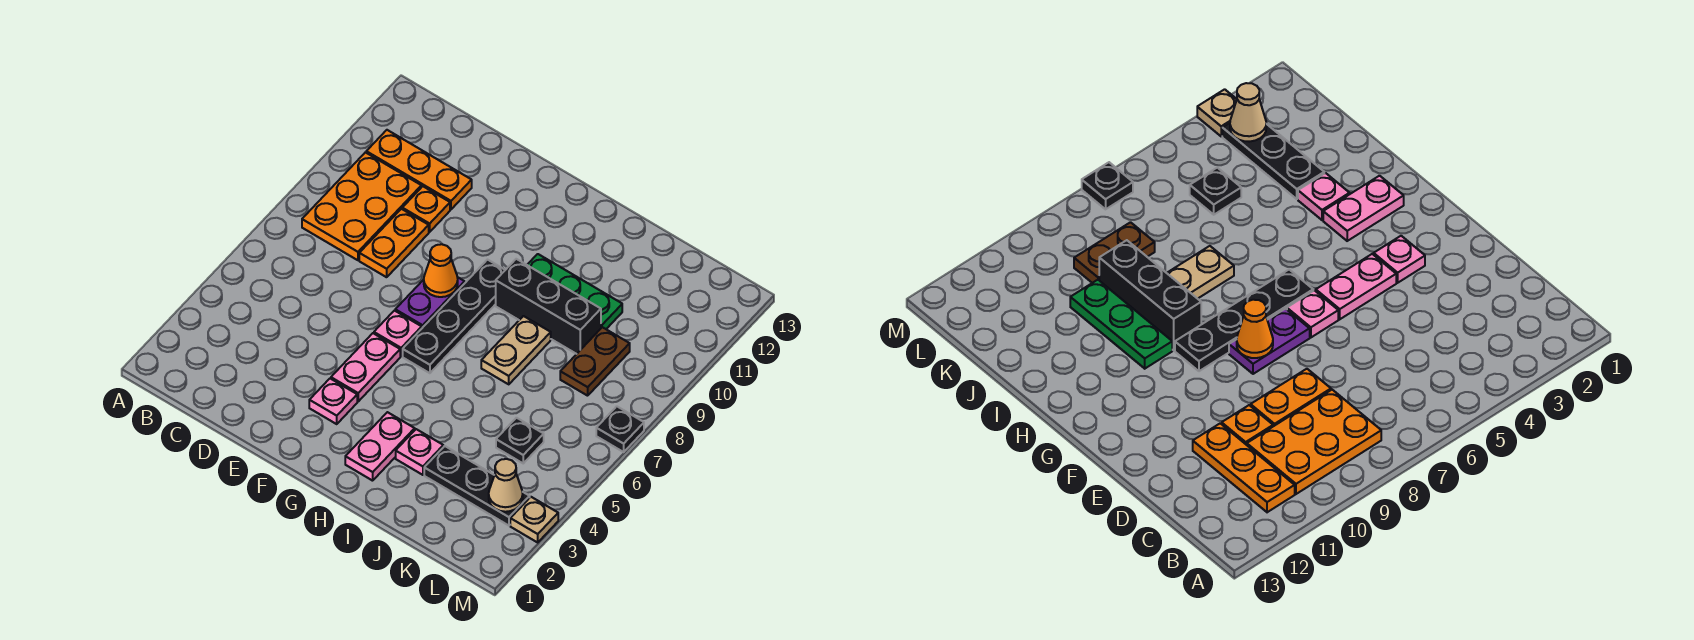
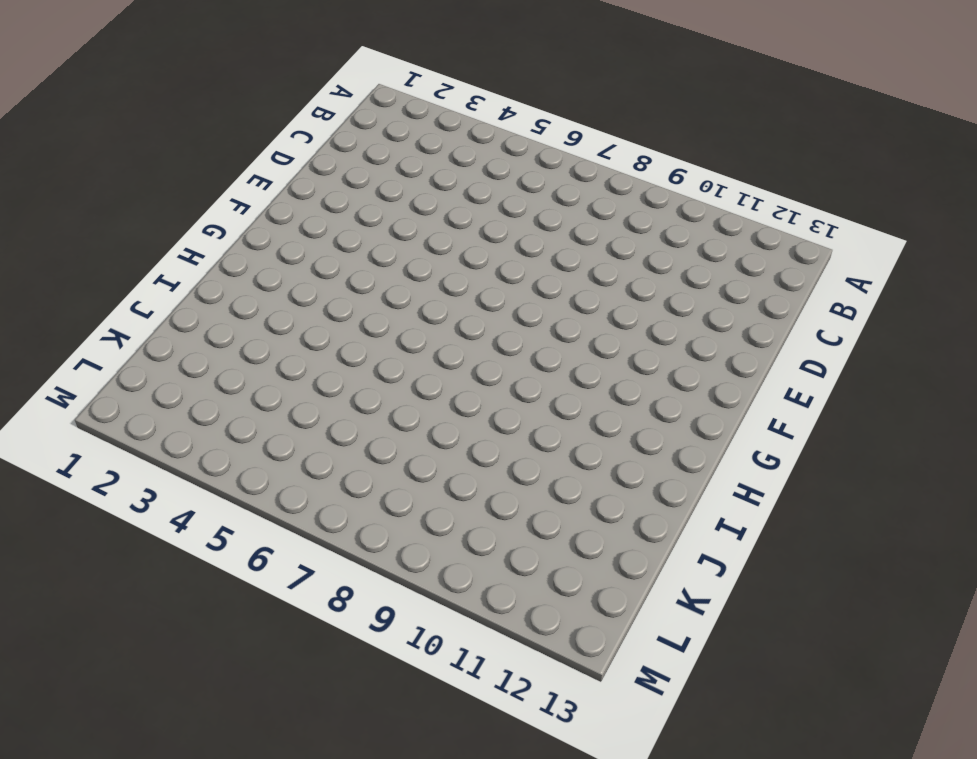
none -> orange 2x3 plate [302,152,421,260]
none -> orange 1x3 plate [366,130,472,209]
none -> orange 1x2 plate [359,209,429,277]

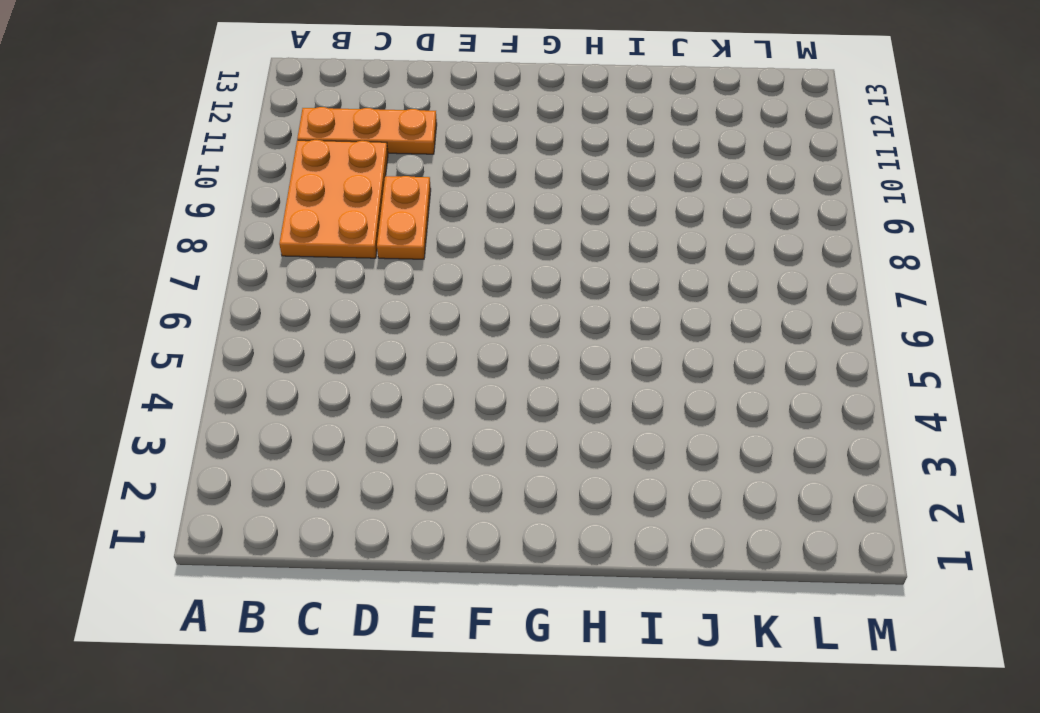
none -> orange 1x1 plate [402,186,450,232]
none -> pink 1x1 plate [309,379,357,424]
none -> pink 1x2 plate [331,333,400,401]

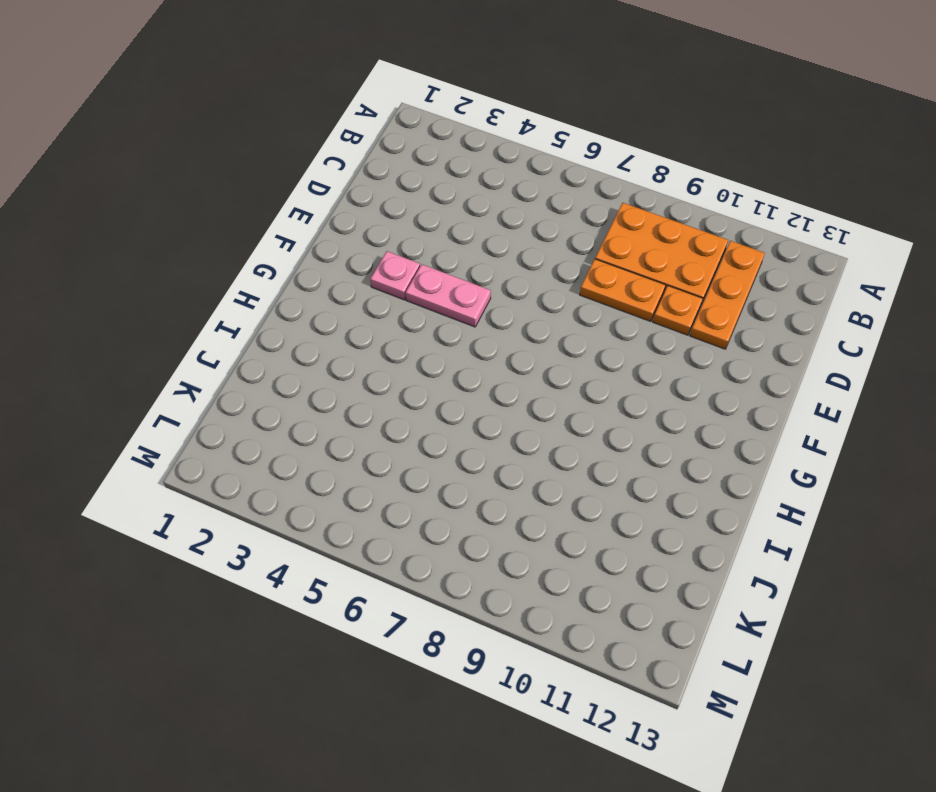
none -> pink 1x1 plate [374,311,422,356]
none -> purple 1x2 plate [395,277,465,328]
none -> black 1x4 plate [403,260,505,373]

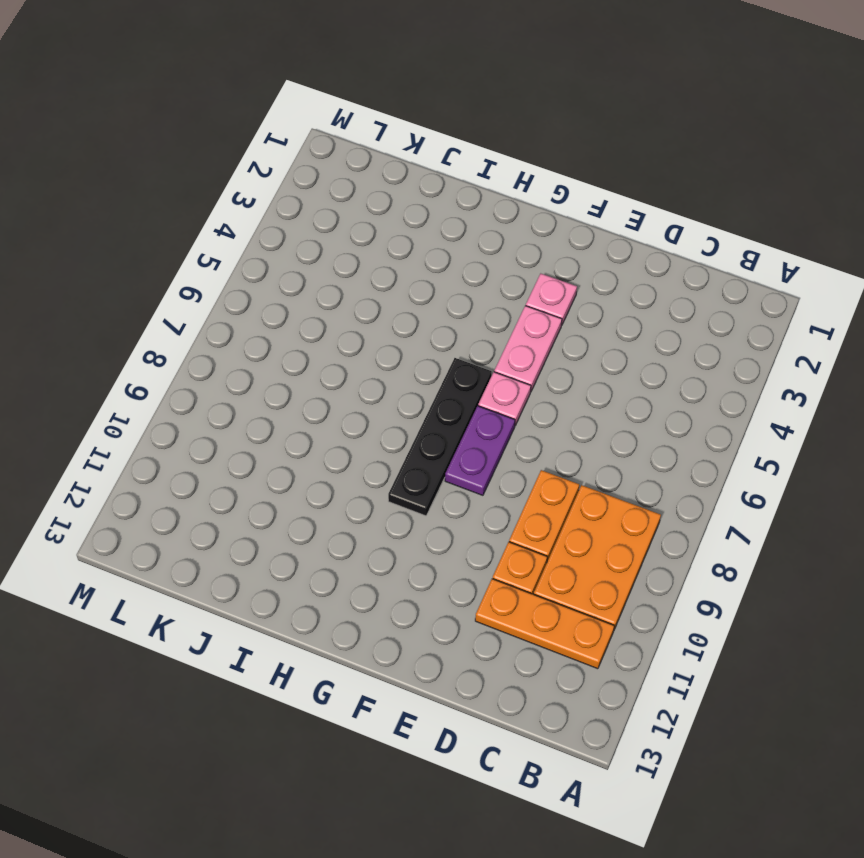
none -> pink 1x2 plate [345,412,415,481]
none -> black 1x3 brick [496,259,601,354]
none -> green 1x3 plate [527,254,622,329]

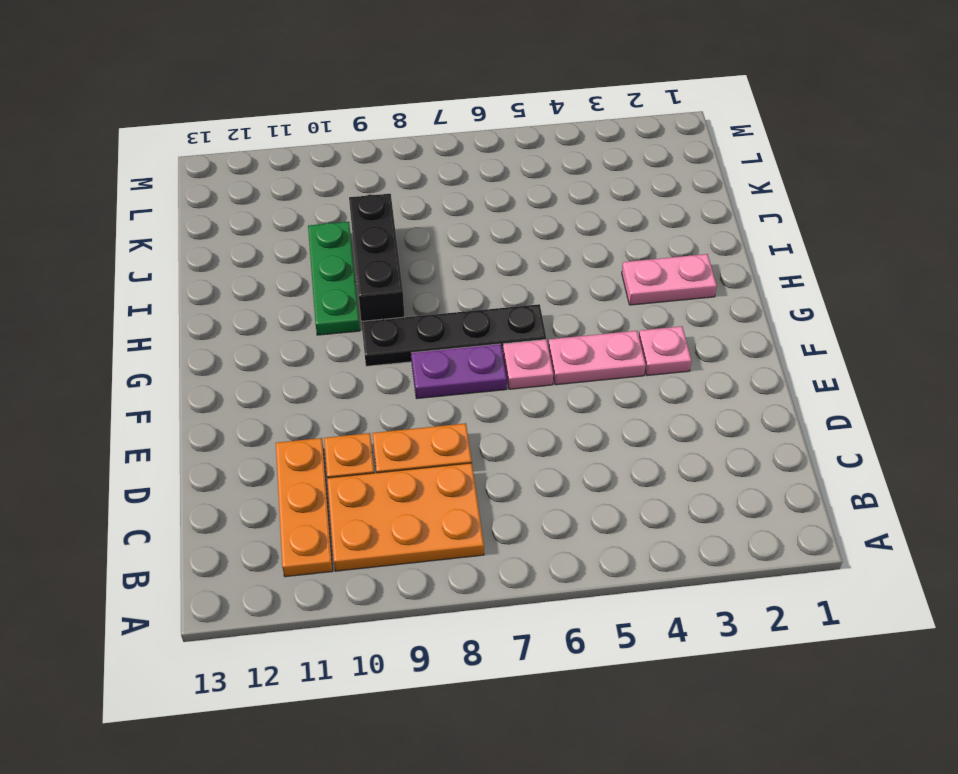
none -> pink 1x1 plate [396,429,443,475]
none -> tan 1x2 plate [481,316,551,384]
none -> black 1x3 plate [424,446,530,526]

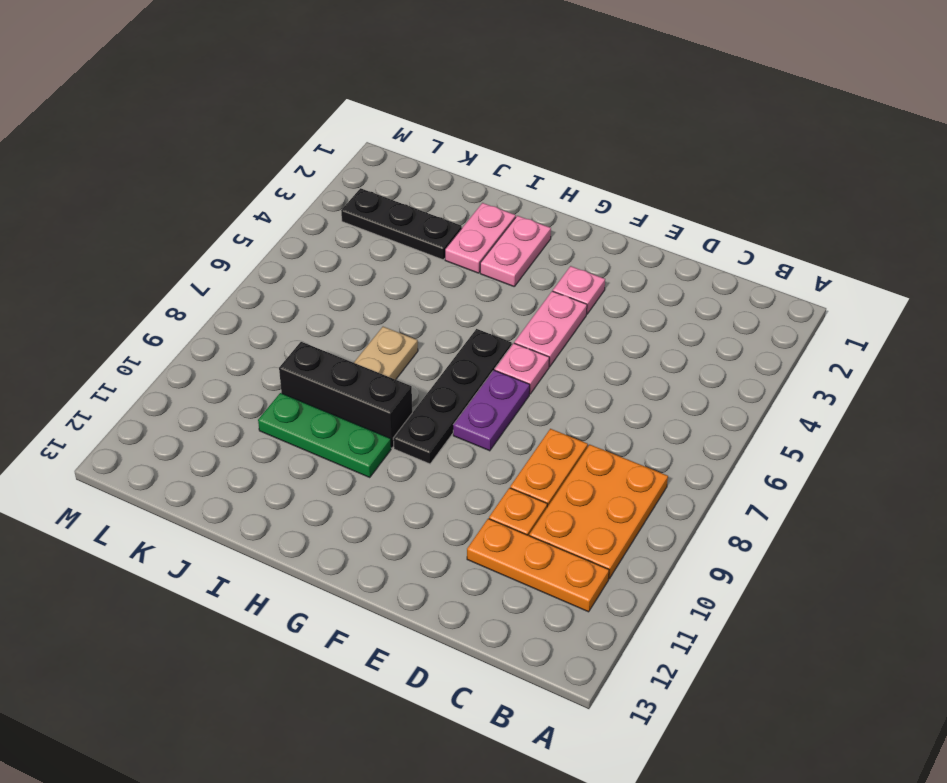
pink 1x2 plate [445,203,516,273] -> pink 1x1 plate [396,429,443,475]
none -> black 1x1 plate [496,418,544,463]
none -> brown 1x2 plate [560,327,630,396]
none -> tan 1x1 plate [510,497,558,542]

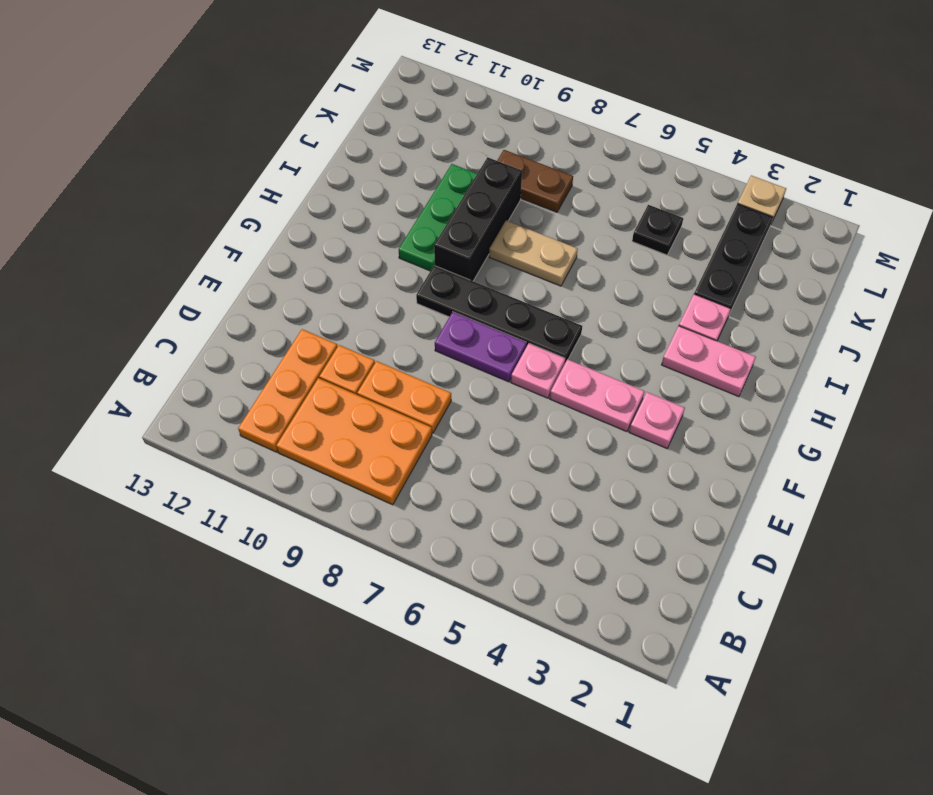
none -> black 1x1 plate [596,406,644,452]
none -> orange 1x1 cone [424,244,458,297]
none -> tan 1x1 cone [489,459,523,512]

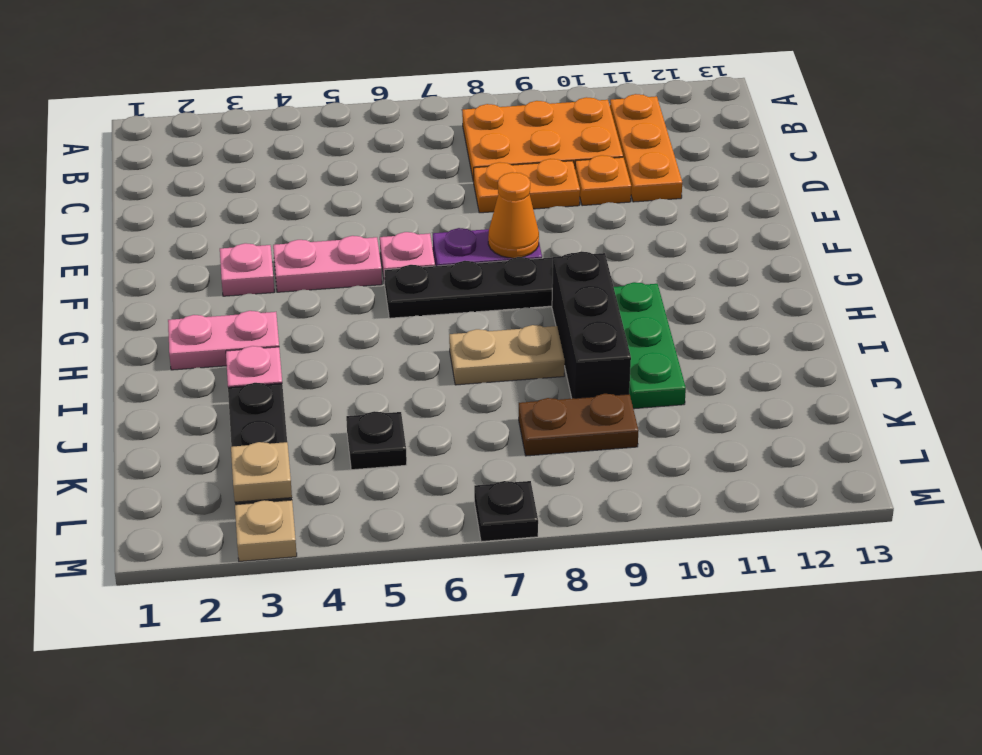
tan 1x1 plate [231,442,292,502] -> tan 1x1 cone [489,459,523,512]

